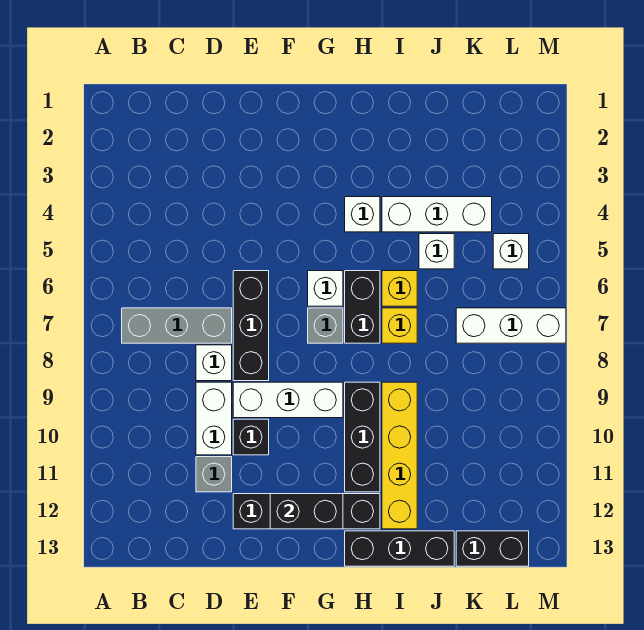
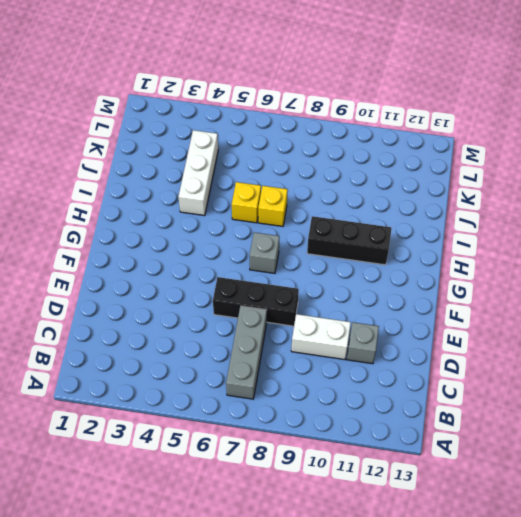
none -> white 1x1 brick [196,345,232,381]
none -> white 1x3 brick [233,382,343,418]
none -> black 1x1 brick [233,419,269,455]

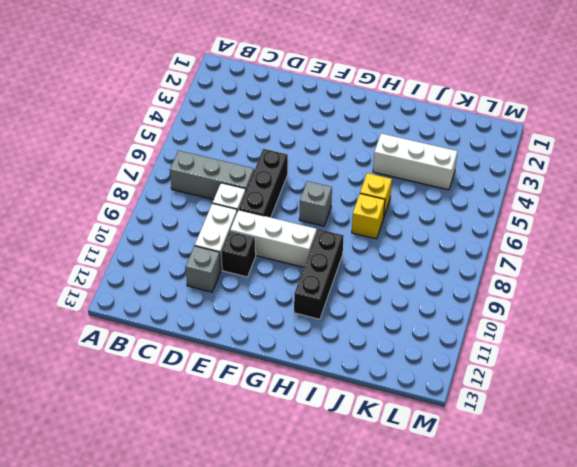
none -> black 1x4 brick [233,494,380,529]
none -> white 1x1 brick [308,271,343,306]
none -> white 1x1 brick [345,197,380,232]

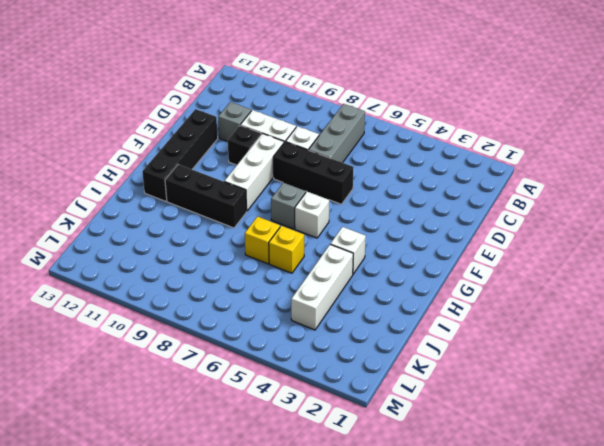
none -> black 1x2 brick [345,271,380,343]
none -> black 1x3 brick [345,531,454,566]
none -> yellow 1x4 brick [382,382,417,529]

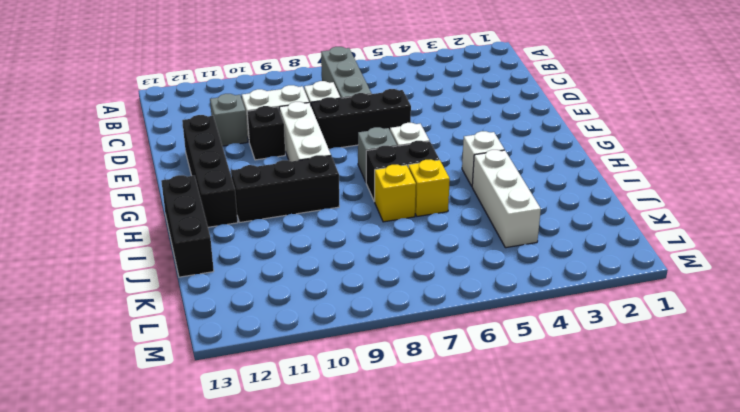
none -> yellow 1x4 brick [382,382,417,529]
none -> white 1x1 brick [419,234,454,269]
none -> white 1x3 brick [456,308,566,343]

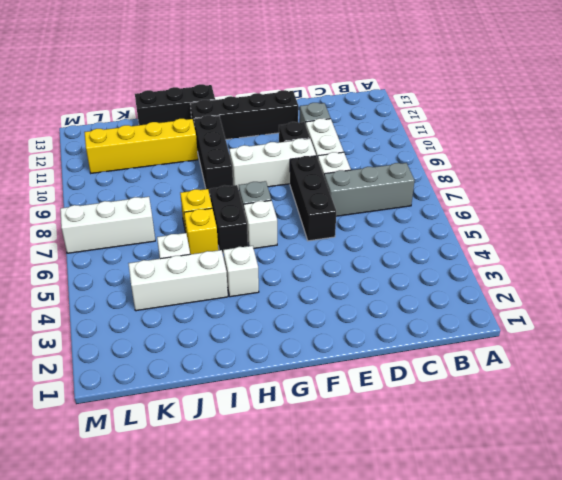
yellow 1x4 brick [84,119,198,173] -> yellow 1x4 brick turned to [382,382,417,529]
none -> black 1x2 brick [456,531,529,566]
none -> white 1x1 brick [493,234,529,269]
none -> black 1x2 brick [270,494,343,529]

